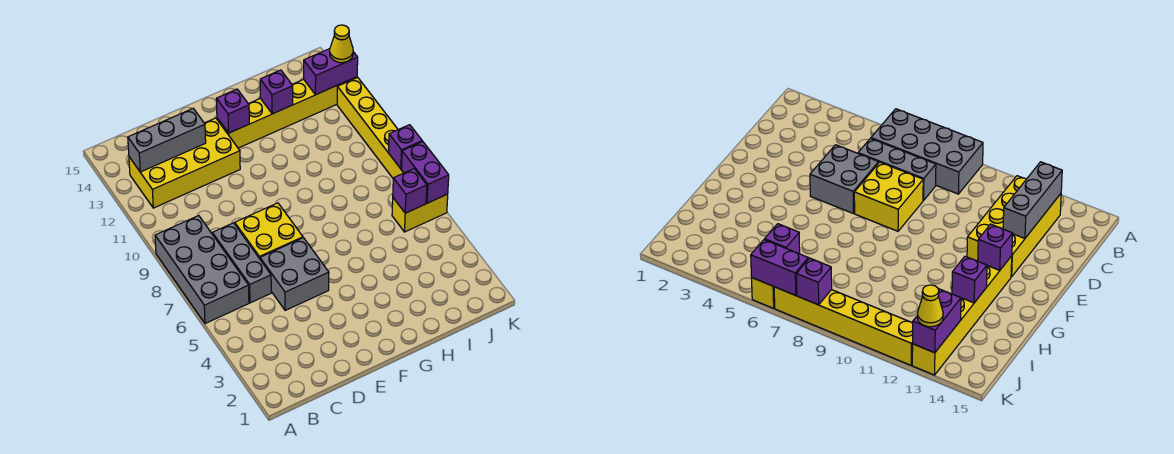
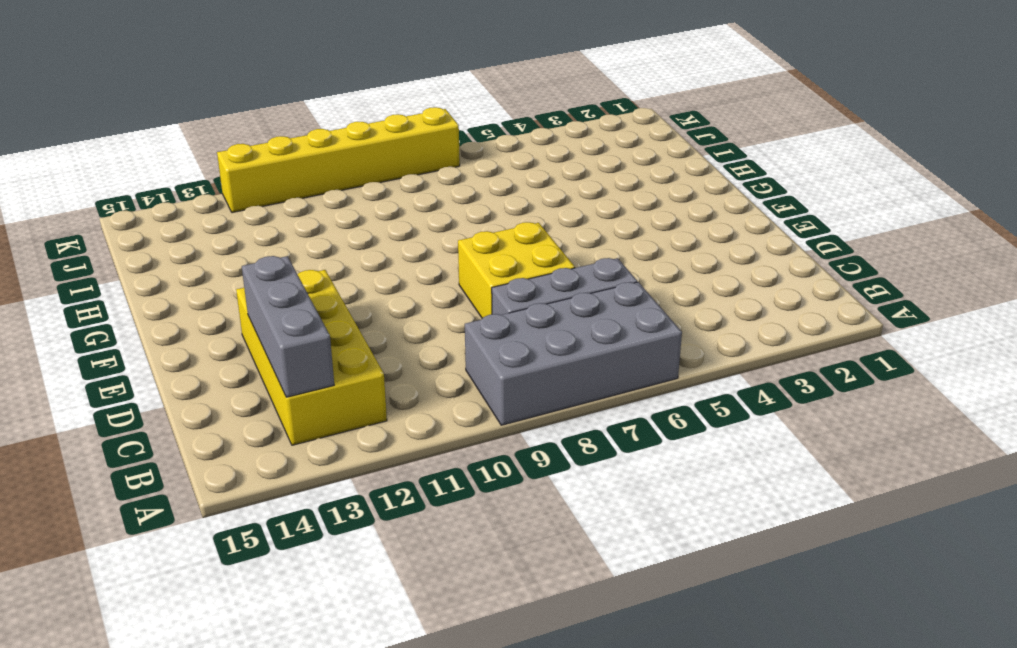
none -> grey 2x2 brick [260,238,329,311]
none -> yellow 1x6 brick [217,77,357,148]
none -> yellow 1x2 brick [392,194,448,232]

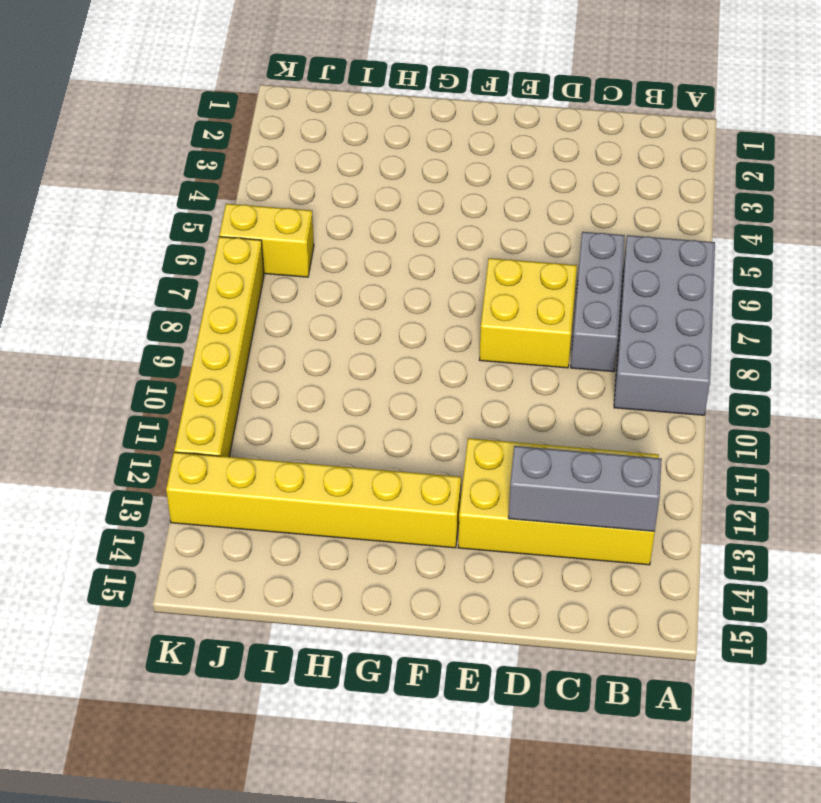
none -> grey 2x2 brick [260,238,329,311]
none -> purple 1x1 brick [216,89,249,133]
none -> purple 1x1 brick [260,70,293,114]

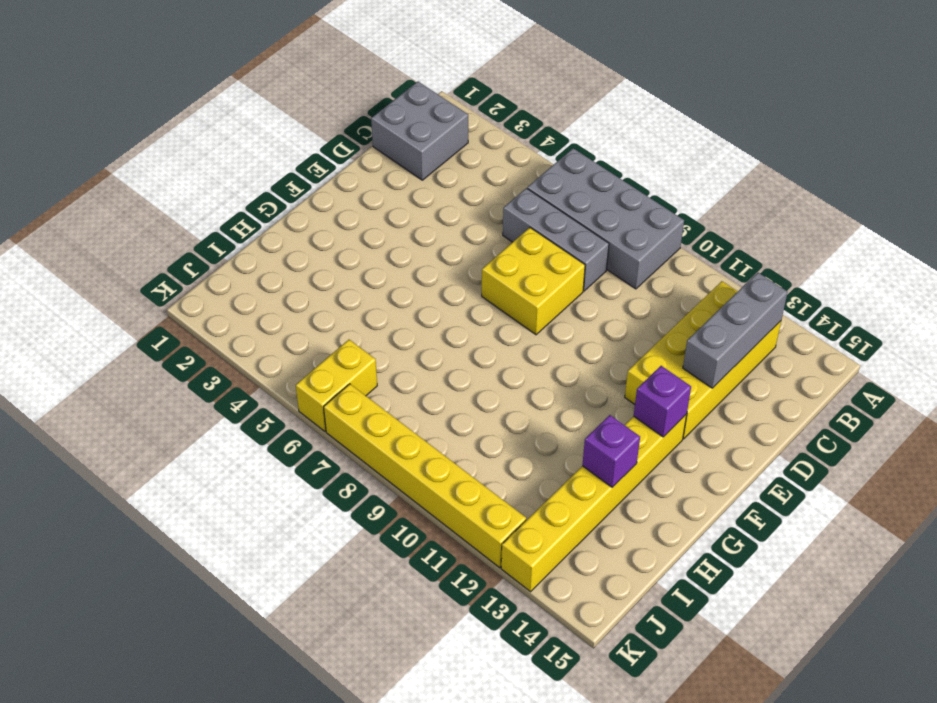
grey 2x2 brick [371,82,468,180] -> grey 2x2 brick moved to [260,238,329,311]
none -> purple 1x1 brick [393,169,427,213]
none -> purple 1x2 brick [304,49,358,95]
none -> purple 1x2 brick [401,141,449,203]

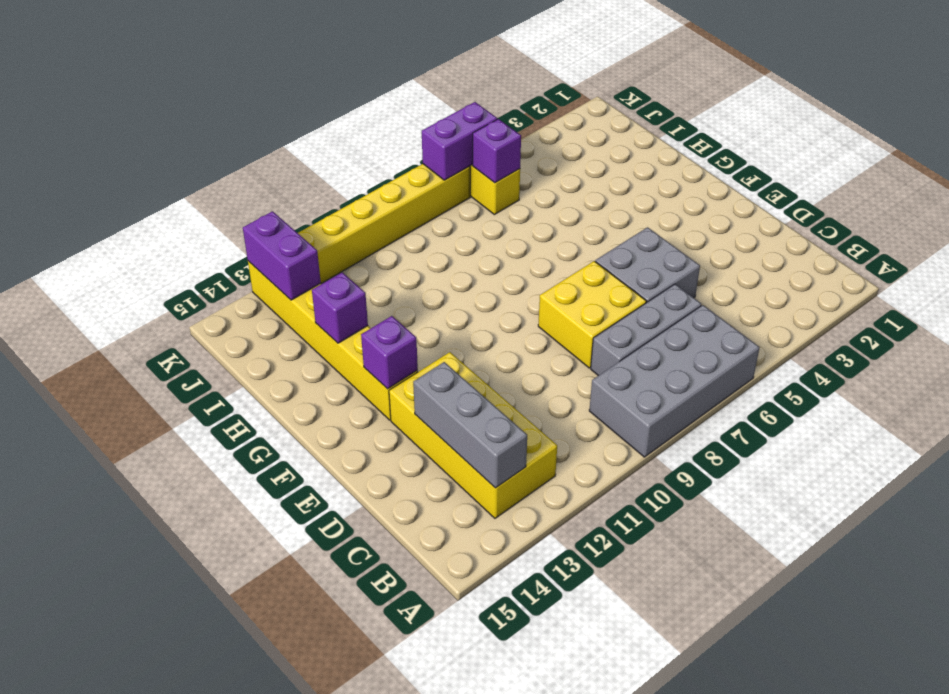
none -> purple 1x1 brick [388,125,422,169]
none -> yellow 1x1 cone [330,25,353,63]

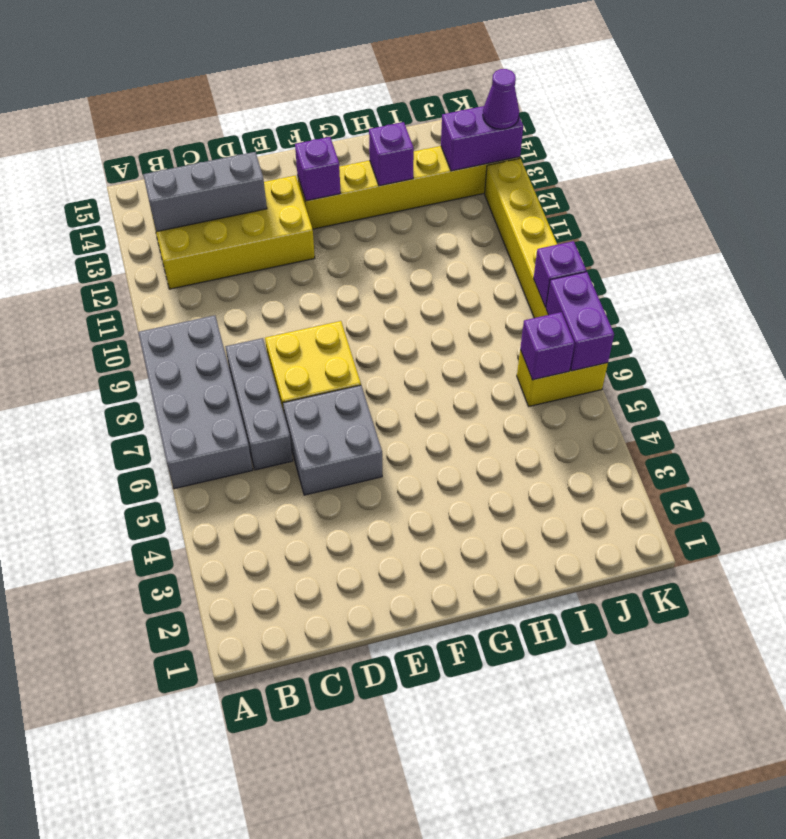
purple 1x1 cone [483,69,519,129] -> yellow 1x1 cone [330,25,353,63]

